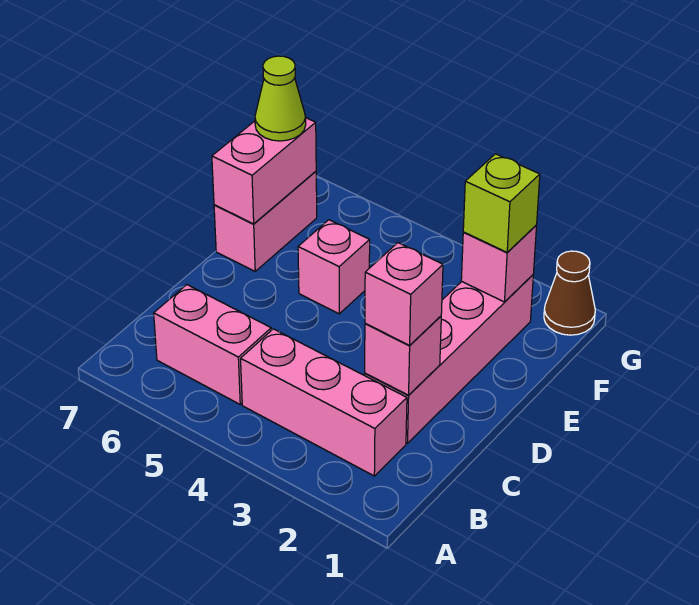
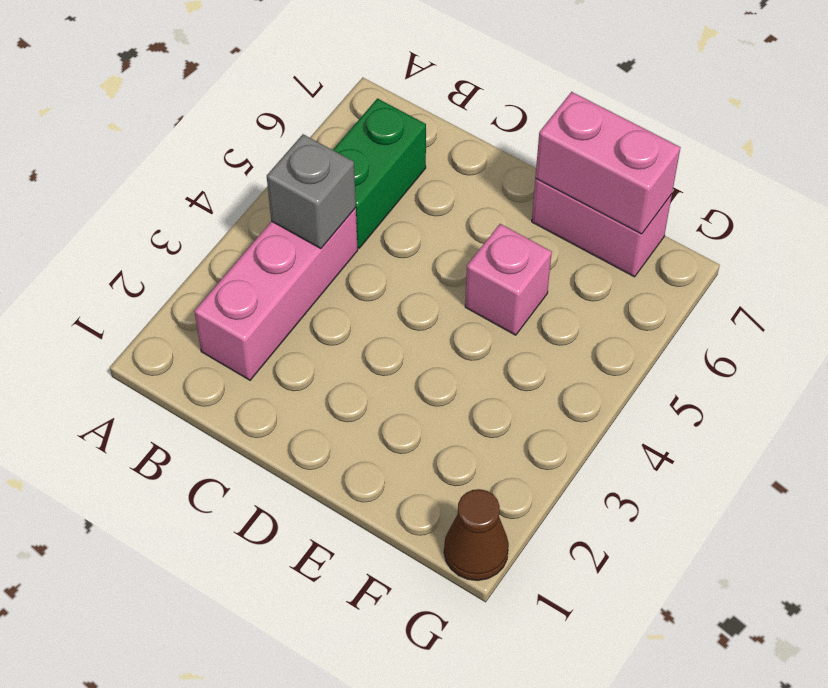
grey 1x1 brick [267,134,356,249] -> none
green 1x2 brick [333,99,426,248] -> pink 1x2 brick [154,285,271,404]
none -> pink 1x4 brick [365,275,533,443]
none -> pink 1x1 brick [365,316,441,395]
none -> pink 1x1 brick [461,225,537,302]

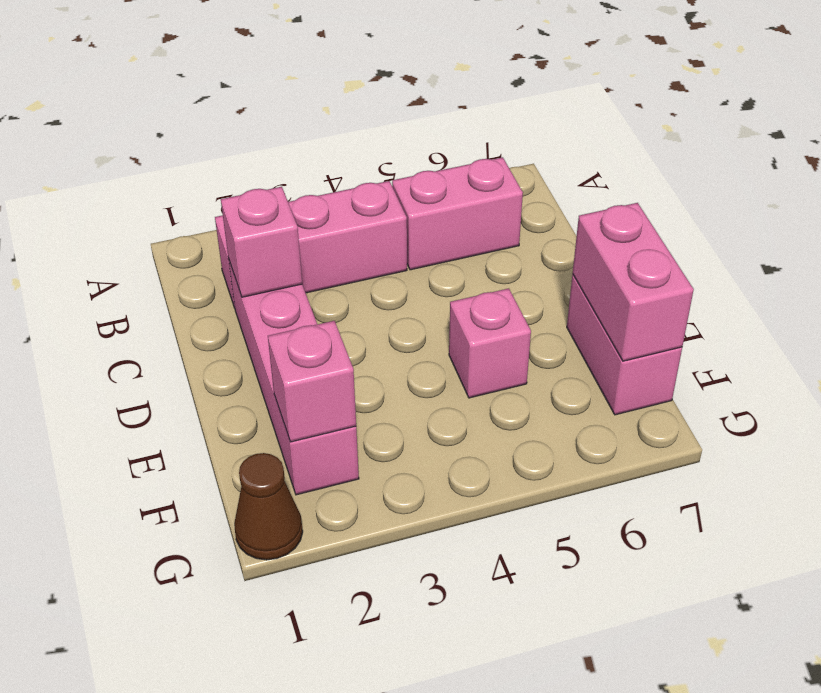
none -> pink 1x1 brick [365,243,443,345]
none -> lime 1x1 brick [463,154,540,252]
none -> lime 1x1 cone [255,56,306,141]

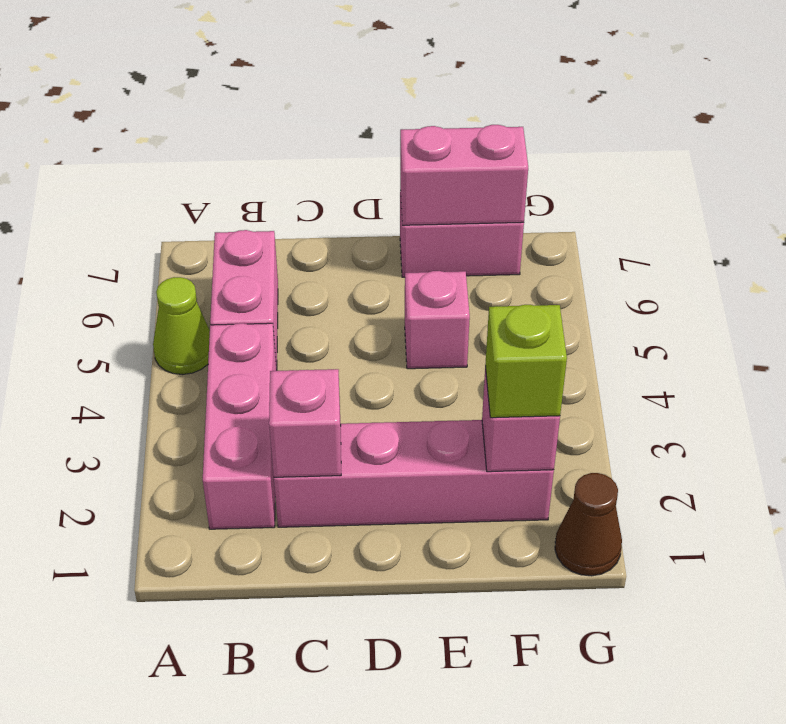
lime 1x1 cone [153,277,210,374] -> lime 1x1 cone moved to [255,56,306,141]
none -> pink 1x1 brick [365,243,443,345]

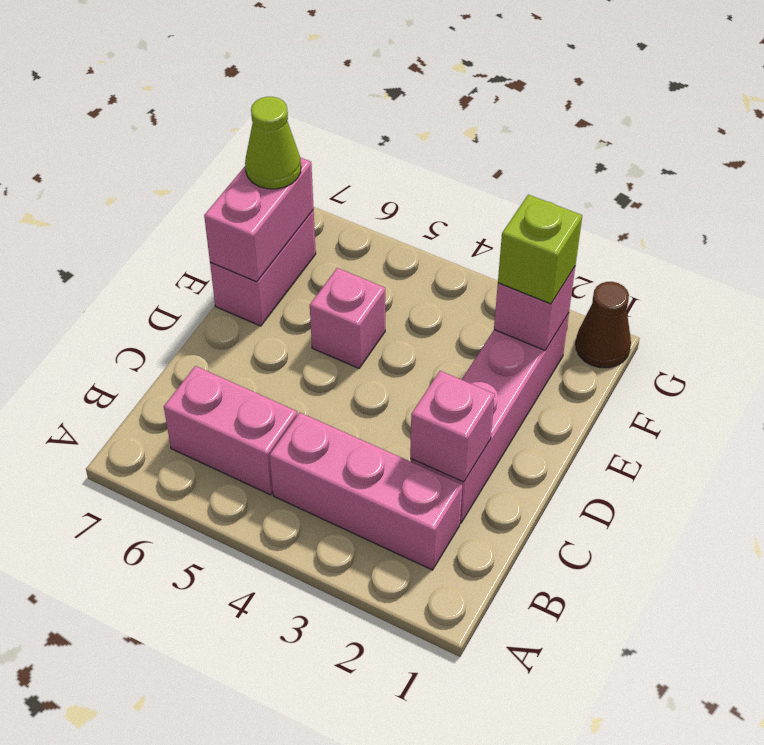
none -> pink 1x1 brick [365,243,443,345]

